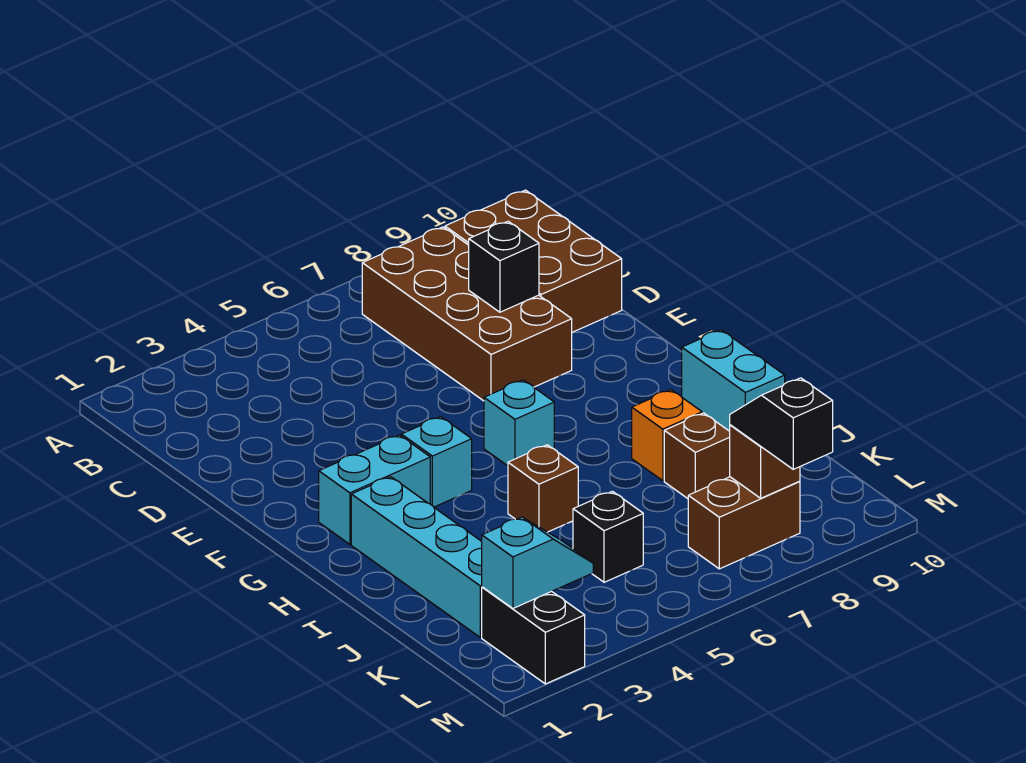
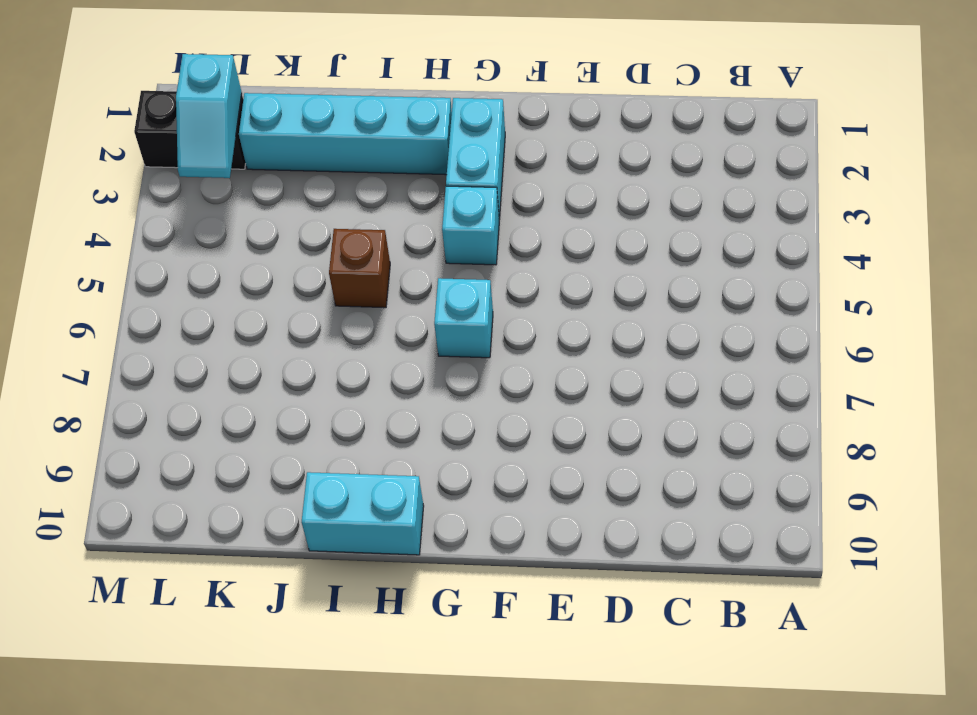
none -> brown 2x4 brick [362,227,572,401]
none -> brown 2x3 brick [445,190,622,332]
none -> orange 1x1 brick [632,390,702,481]

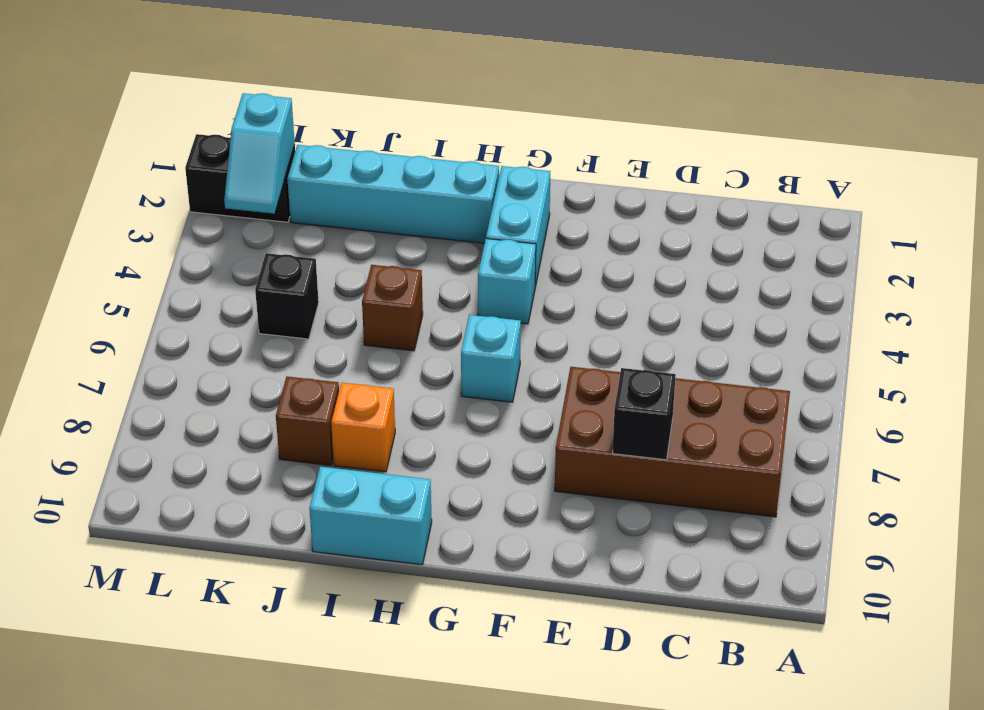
none -> brown 2x3 brick [445,190,622,332]
none -> brown 1x2 brick [688,477,800,569]
none -> brown 1x1 brick [730,425,800,498]

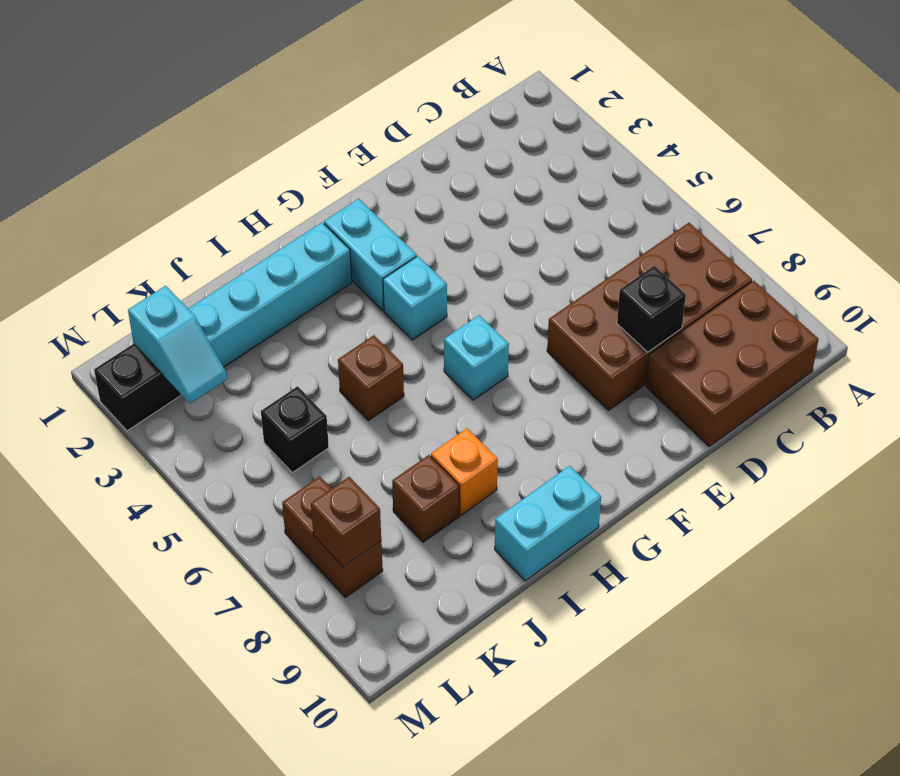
none -> black 1x2 slope [730,378,833,469]

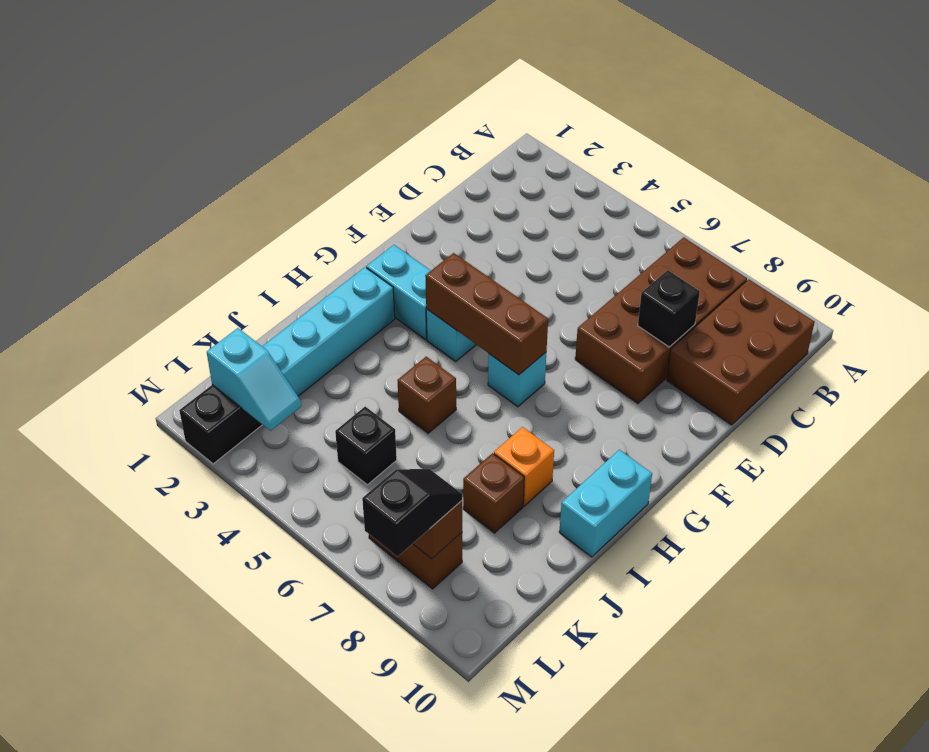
brown 1x3 brick [425,253,548,375] -> none

